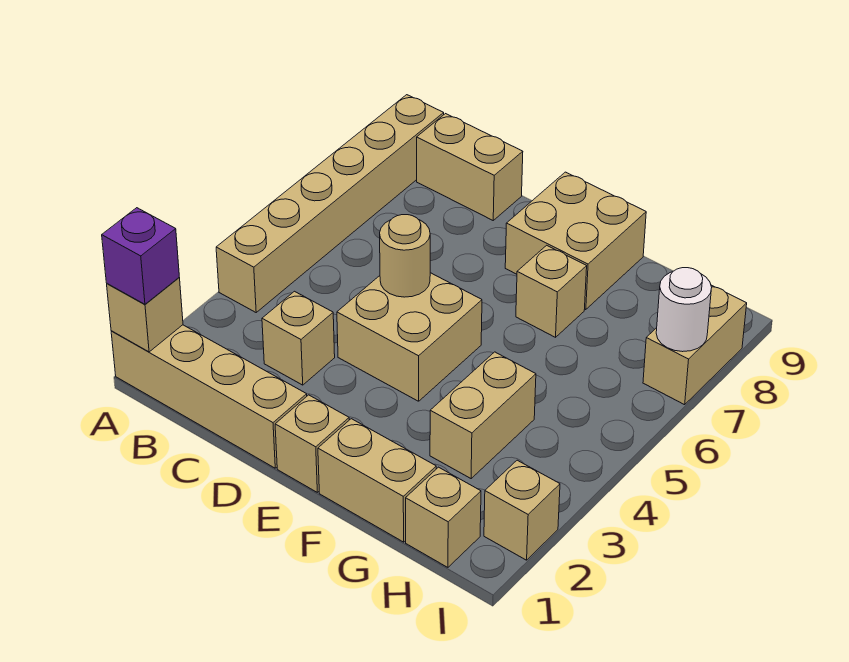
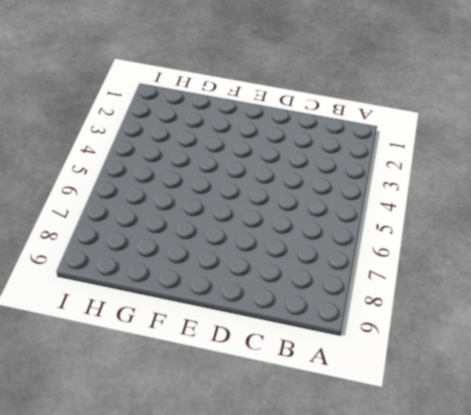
none -> tan 1x4 brick [111,325,307,468]
none -> tan 1x6 brick [216,95,444,312]
none -> tan 1x2 brick [417,114,523,220]

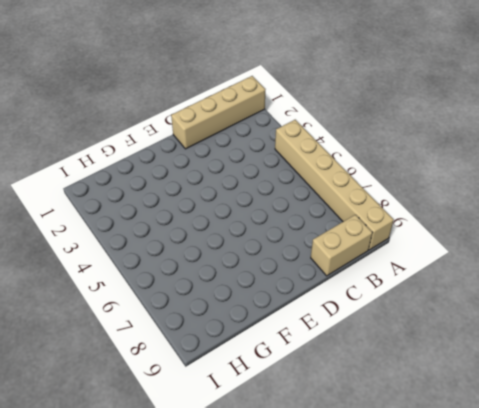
none -> tan 1x1 brick [262,291,335,385]
none -> tan 2x2 brick [337,273,482,401]
none -> tan 1x1 brick [275,395,349,492]

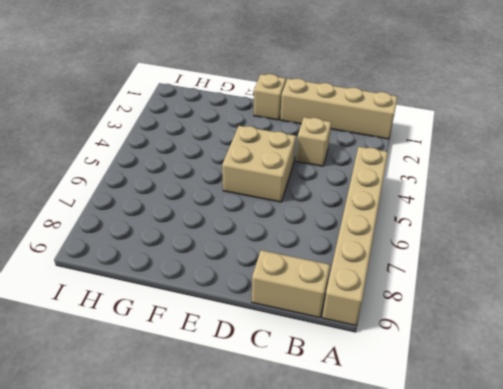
none -> tan 2x2 brick [505,172,646,310]
none -> tan 1x2 brick [318,419,436,542]
none -> tan 1x1 brick [516,245,587,337]

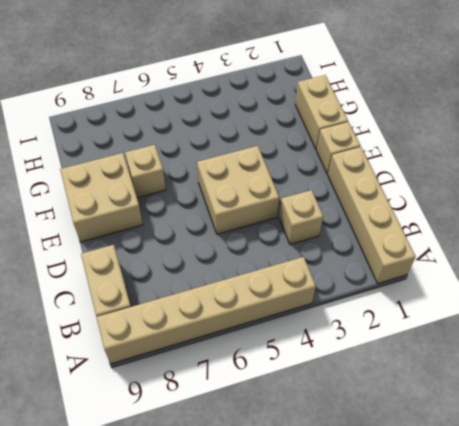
none -> tan 1x2 brick [430,352,536,478]
none -> tan 1x1 brick [406,467,481,567]
none -> tan 1x1 brick [484,460,560,560]

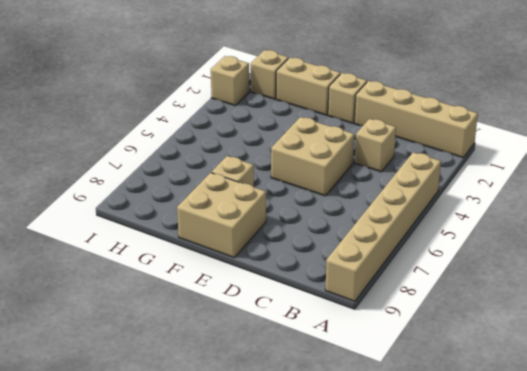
none -> tan 1x2 brick [417,114,523,220]
none -> tan 1x2 brick [430,352,536,478]
none -> tan 1x2 brick [643,285,747,405]

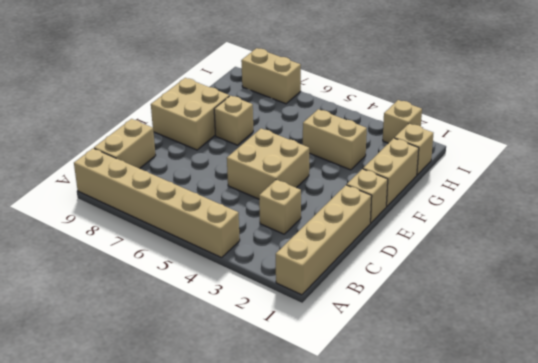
none -> tan 1x1 brick [107,278,183,352]
none -> tan 1x1 round brick [380,215,430,297]
none -> white 1x1 round brick [656,268,712,352]

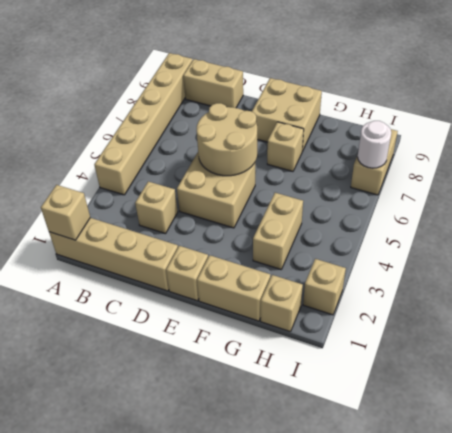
tan 2x2 round brick [197,103,257,176] -> tan 1x1 round brick [380,215,430,297]
none -> purple 1x1 brick [102,208,179,304]

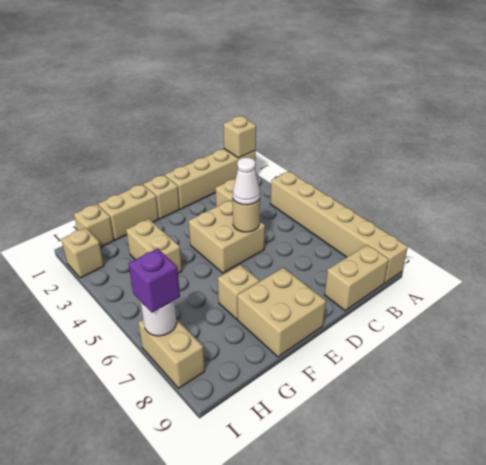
white 1x1 cone [233,158,260,205] -> none
purple 1x1 brick [129,248,180,312] -> purple 1x1 brick moved to [102,208,179,304]

